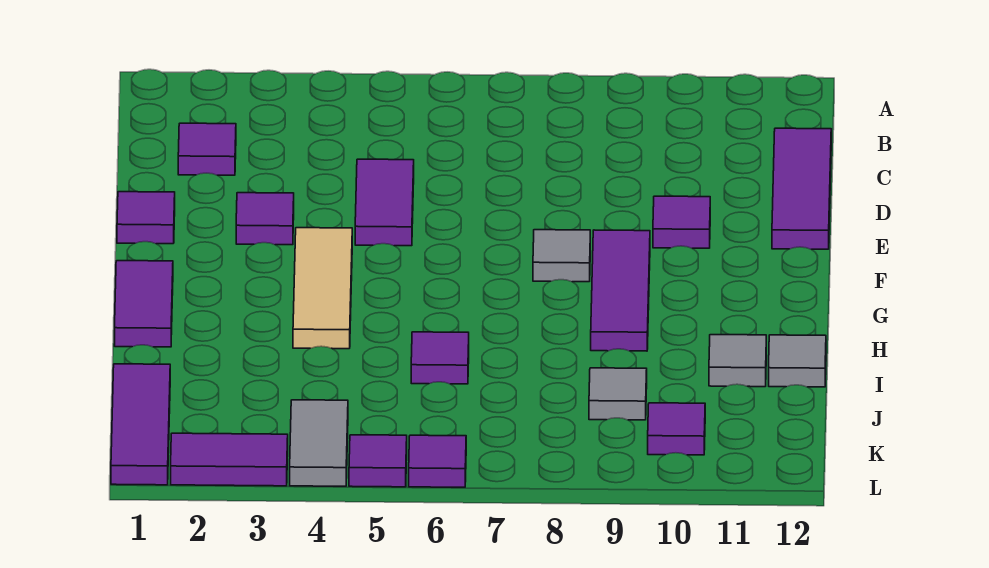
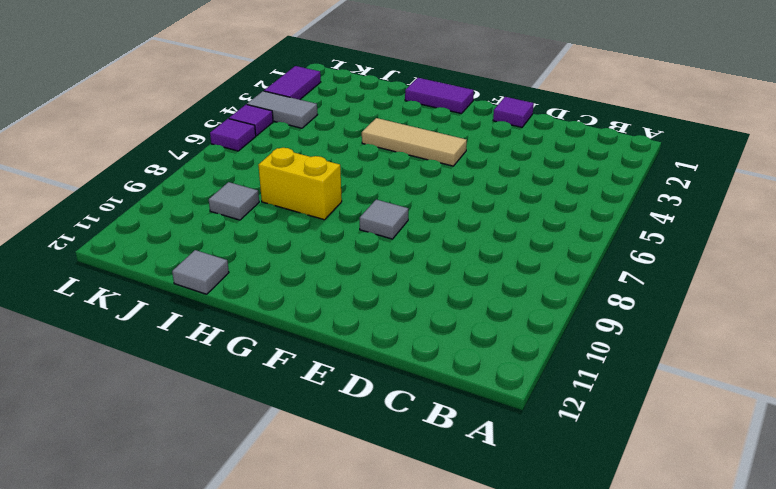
yellow 1x2 brick [258,148,342,220] -> none
none -> purple 1x1 tile [178,123,236,175]
none -> purple 1x3 tile [772,128,831,249]
none -> purple 1x2 tile [355,159,414,246]

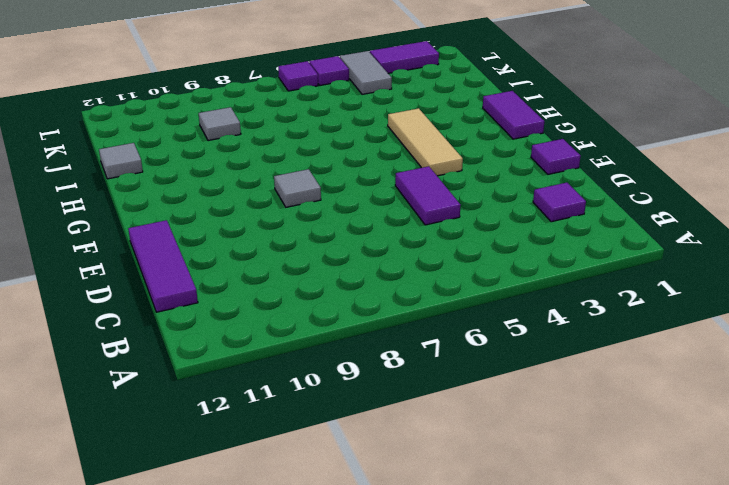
none -> purple 1x1 tile [236,193,294,245]
none -> purple 1x1 tile [653,196,710,248]
none -> purple 1x3 tile [591,230,650,351]

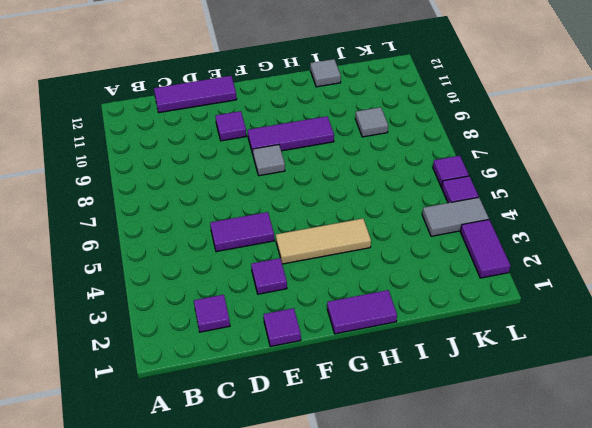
none -> purple 1x1 tile [411,332,469,384]
none -> grey 1x1 tile [709,335,766,387]
none -> purple 1x3 tile [111,364,170,485]

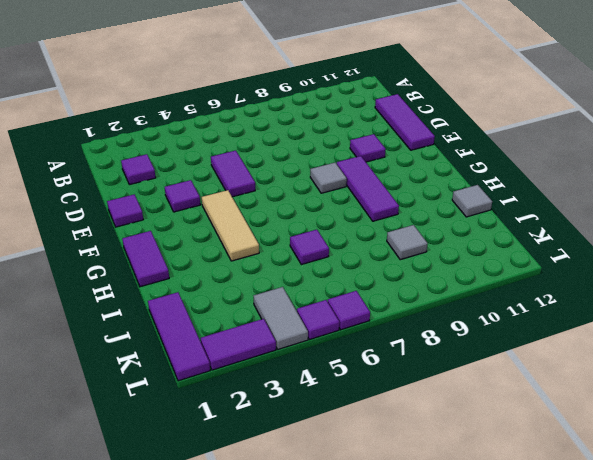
none -> grey 1x1 tile [709,335,766,387]
none -> purple 1x1 tile [648,403,705,455]

